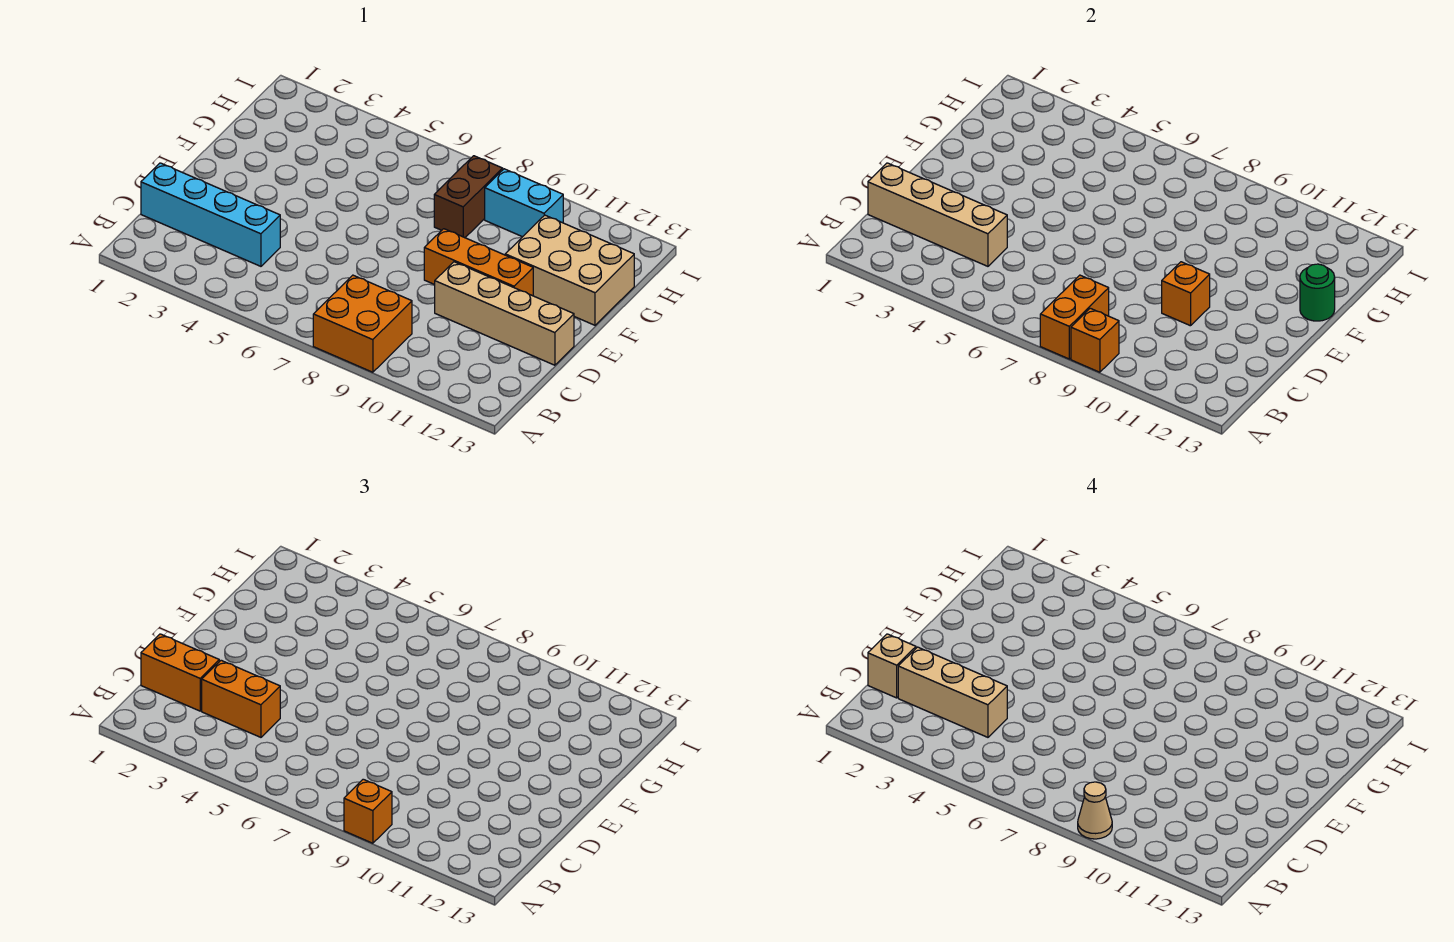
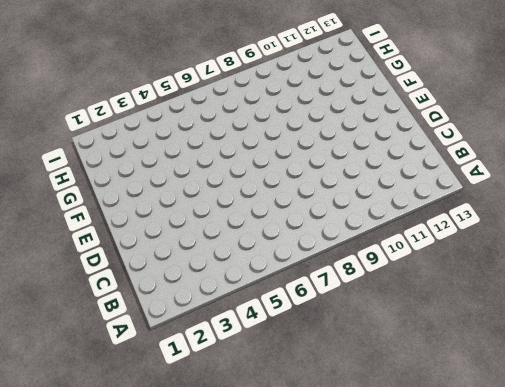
none -> orange 2x2 brick [313,275,412,372]
none -> cyan 1x4 brick [141,163,280,266]
none -> tan 1x4 brick [435,262,574,365]

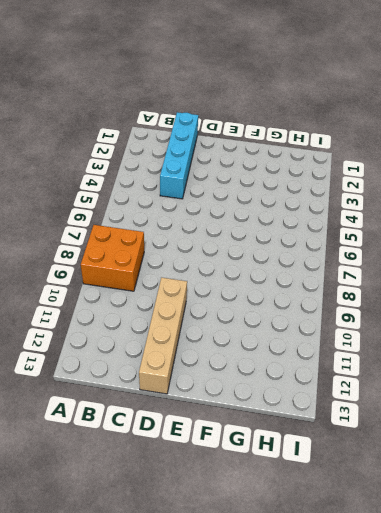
none -> orange 1x3 brick [424,229,533,296]
none -> tan 2x3 brick [505,215,634,325]
none -> brown 1x2 brick [434,156,503,238]

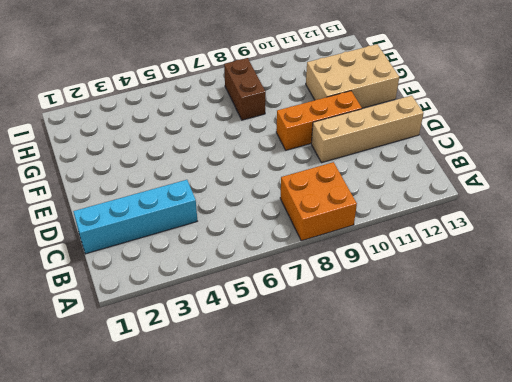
none -> cyan 1x2 brick [485,169,563,237]
none -> orange 1x2 brick [1040,275,1109,359]
none -> orange 1x1 brick [1071,308,1119,372]

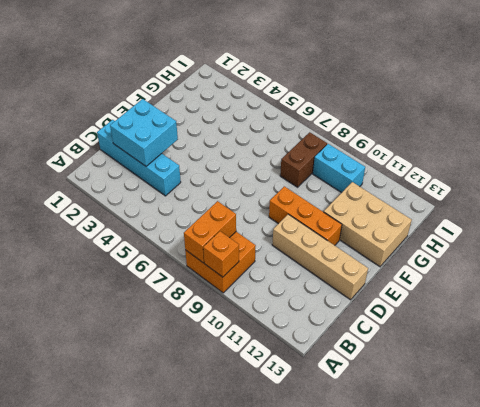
cyan 2x2 brick [110,99,178,166] -> tan 1x4 brick [868,163,1007,266]
none -> orange 1x1 brick [1162,262,1210,326]
none -> green 1x1 round brick [1300,264,1335,321]
none -> orange 1x1 brick [344,779,392,843]

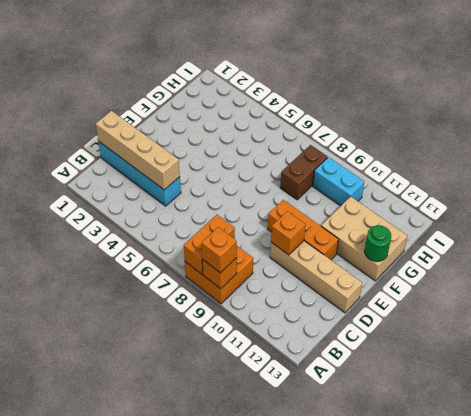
none -> orange 1x2 brick [141,634,219,711]
none -> orange 1x2 brick [202,660,280,737]
none -> tan 1x1 cone [1078,782,1112,839]

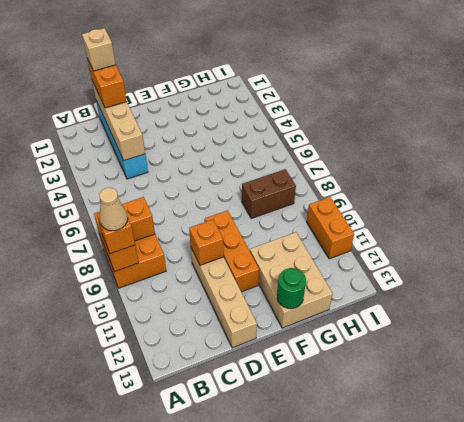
orange 1x2 brick [307,197,354,259] -> orange 1x2 brick moved to [202,660,280,737]
none -> cyan 1x2 brick [485,169,563,237]
none -> tan 1x3 brick [898,647,1007,737]

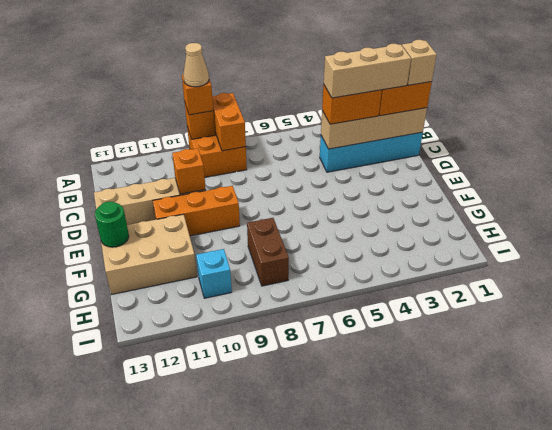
cyan 1x1 brick [196,249,232,298] -> cyan 1x2 brick [485,169,563,237]

